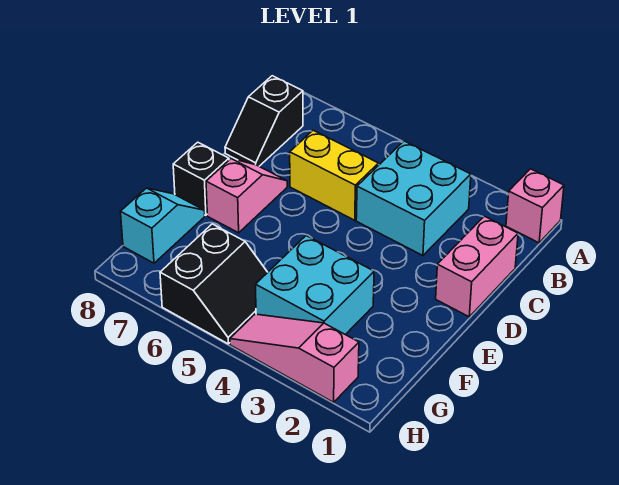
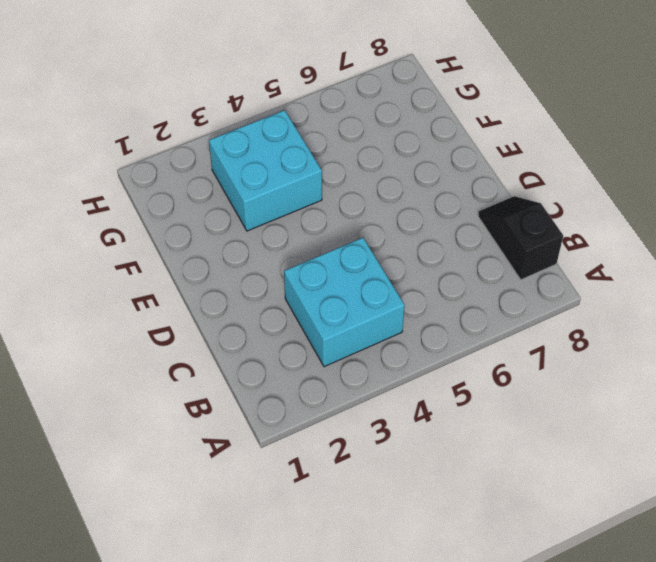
none -> pink 1x1 brick [506,169,564,243]
none -> pink 1x2 brick [436,216,518,317]

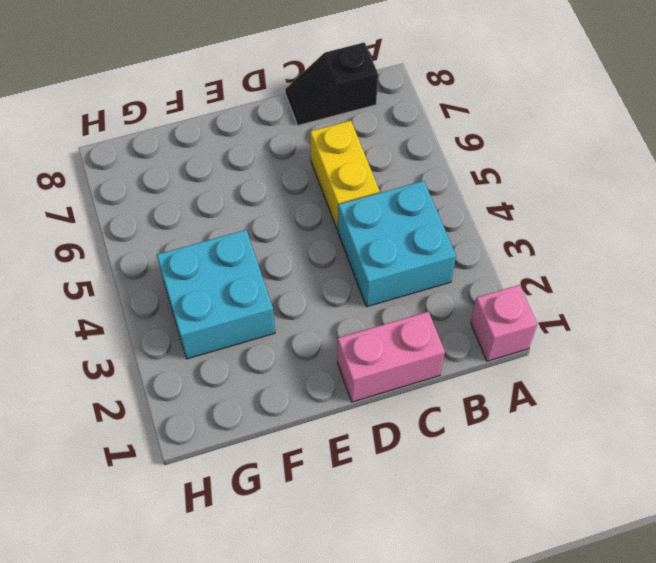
none -> pink 1x2 slope [206,159,287,233]
none -> black 1x1 brick [173,142,229,215]

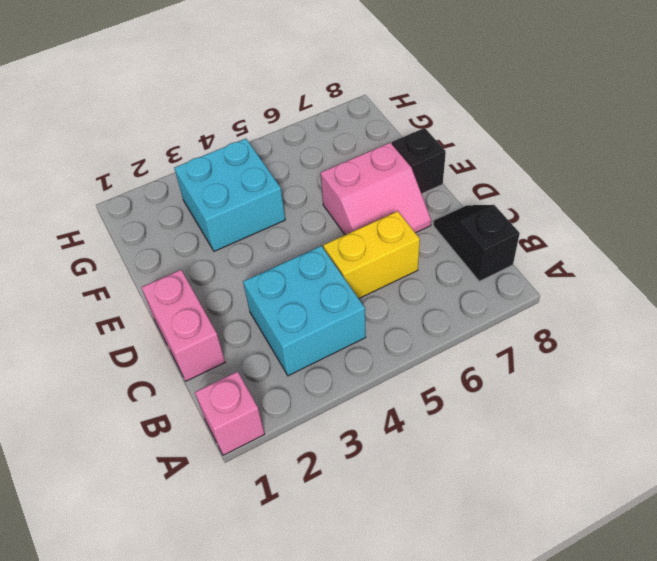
pink 2x2 slope [321,143,431,235] -> pink 1x2 slope [206,159,287,233]
none -> cyan 1x2 slope [120,188,205,263]
none -> black 2x2 slope [160,224,268,344]

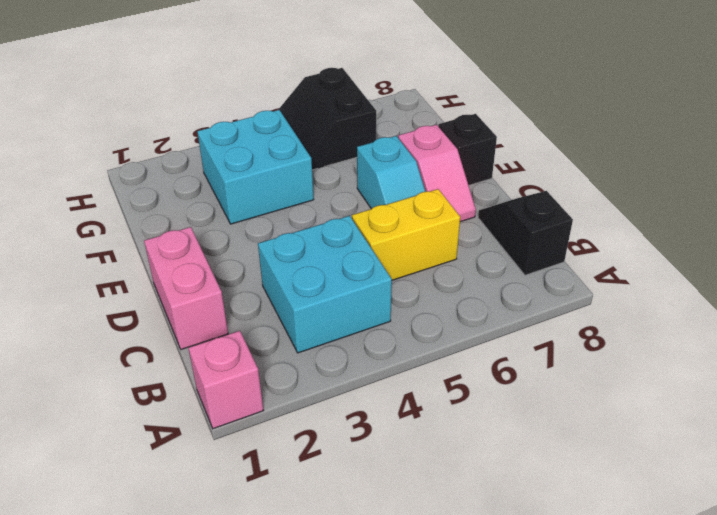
cyan 1x2 slope [357,136,425,209] -> cyan 1x2 slope moved to [120,188,205,263]
none -> pink 1x3 slope [230,314,359,402]

